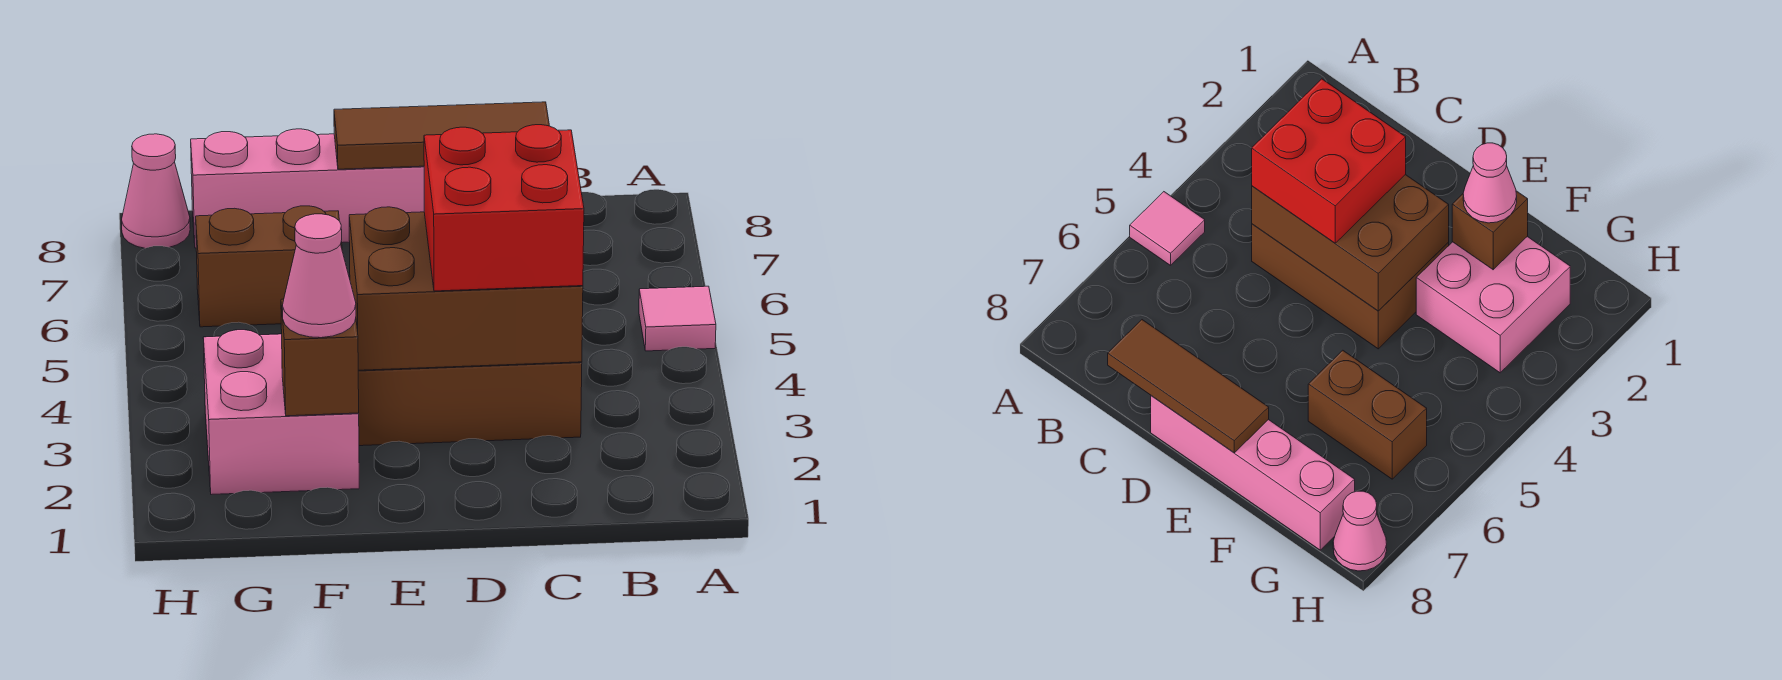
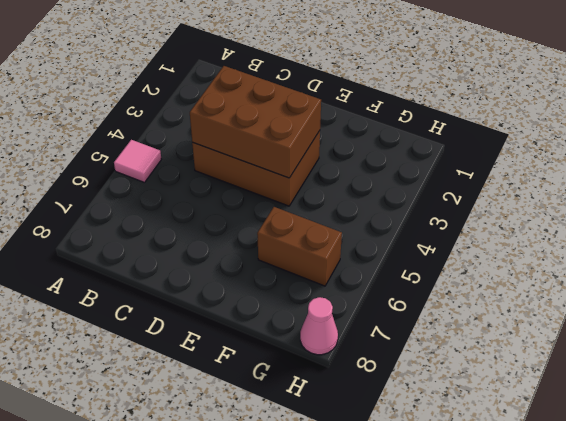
none -> pink 1x4 brick [191,129,424,248]
none -> pink 2x2 brick [203,330,359,495]

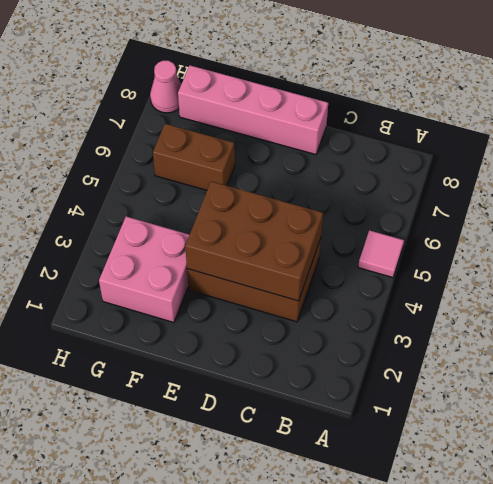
none -> brown 1x3 tile [334,102,549,169]
none -> brown 1x1 brick [281,299,359,416]

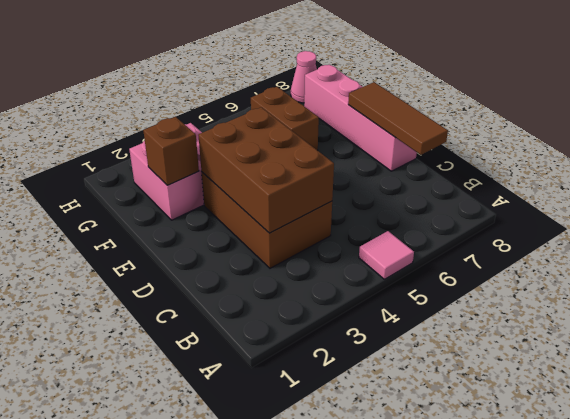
none -> red 2x2 brick [424,125,584,291]
none -> pink 1x1 cone [282,214,356,338]

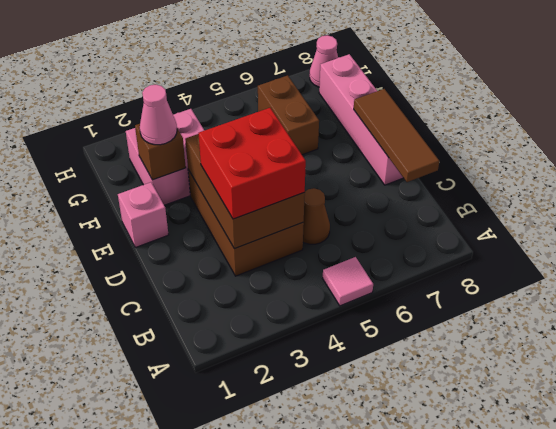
brown 1x1 cone [303,188,330,244] -> none
pink 1x1 brick [118,182,168,248] -> none

